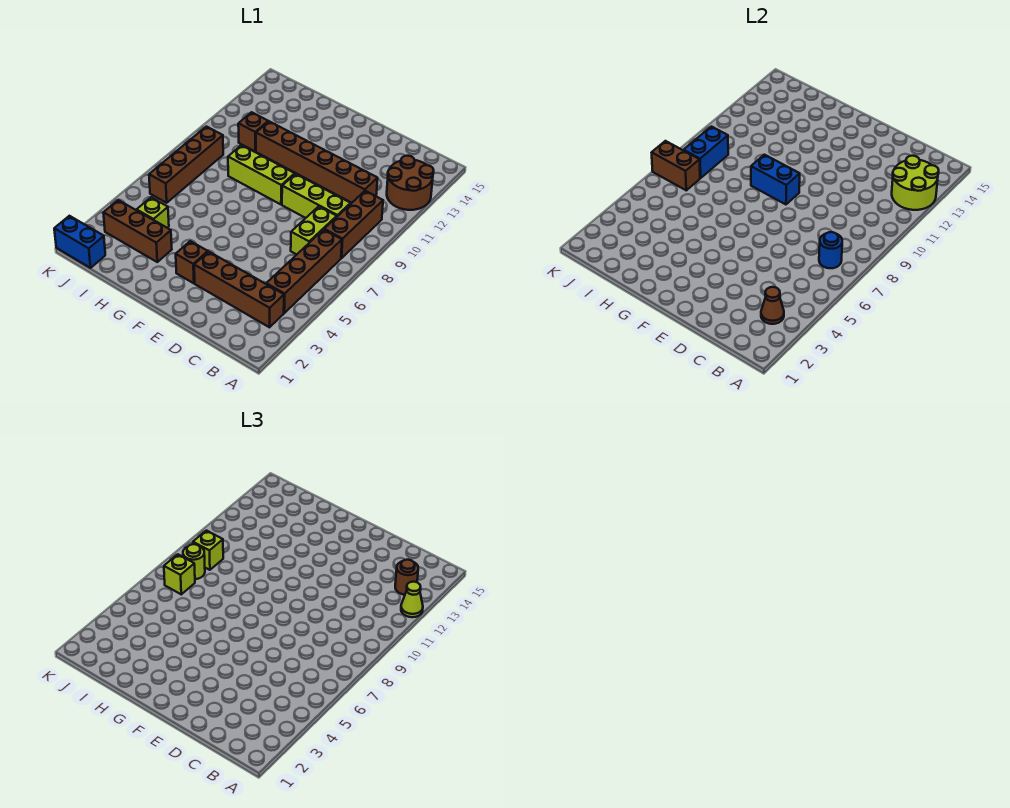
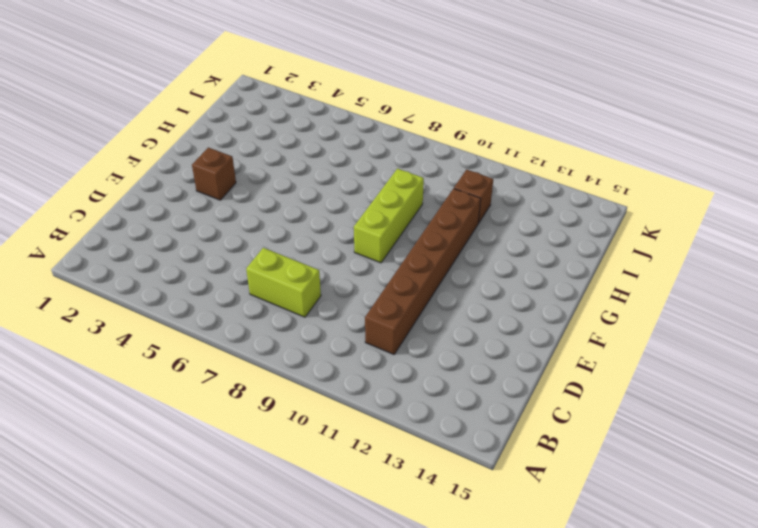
none -> brown 2x2 round brick [387,156,434,210]
none -> brown 1x4 brick [194,252,284,327]
none -> brown 1x4 brick [266,230,342,313]

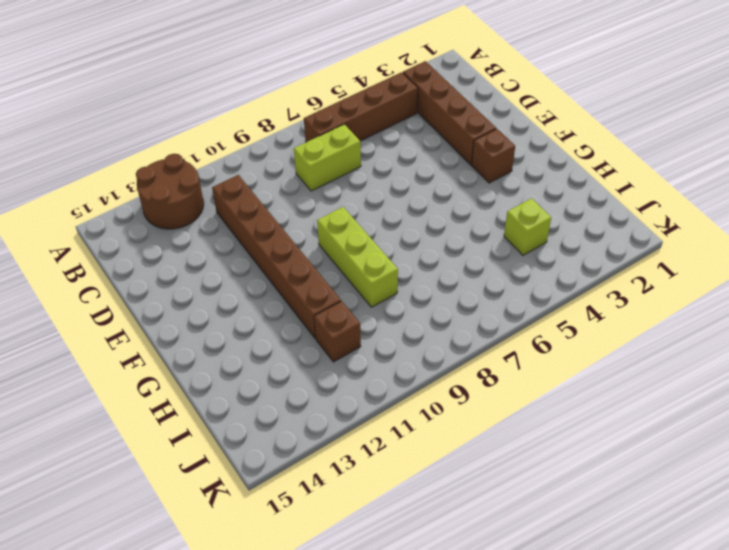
none -> brown 1x3 brick [324,191,383,258]
none -> lime 1x3 brick [282,174,351,218]
none -> brown 1x3 brick [103,200,172,262]

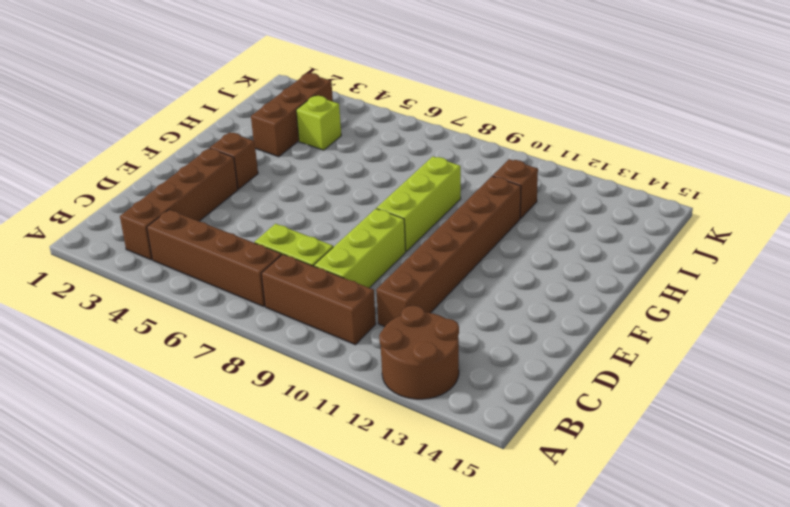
none -> blue 1x2 brick [54,216,105,268]
none -> brown 1x4 brick [149,127,223,203]
none -> lime 2x2 round brick [892,156,939,210]

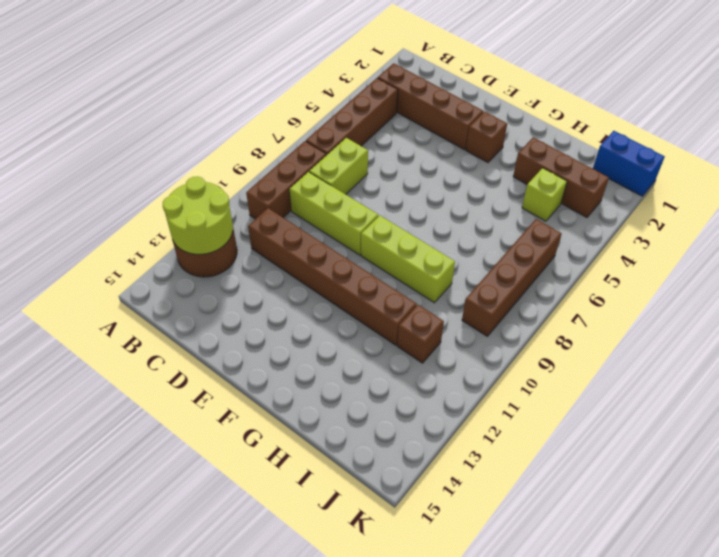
none -> brown 1x1 cone [761,287,784,324]
none -> blue 1x1 round brick [819,232,842,268]
none -> blue 1x2 brick [751,155,800,204]

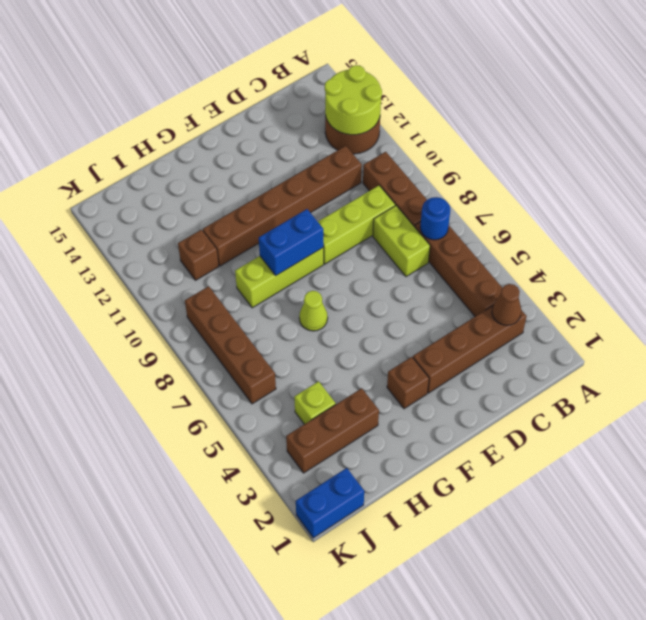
lime 1x1 cone [299,291,328,331] -> lime 1x1 cone moved to [401,582,423,617]
none -> brown 1x2 brick [652,141,700,190]
none -> blue 1x2 brick [684,127,728,178]
none -> brown 1x1 round brick [395,560,418,595]

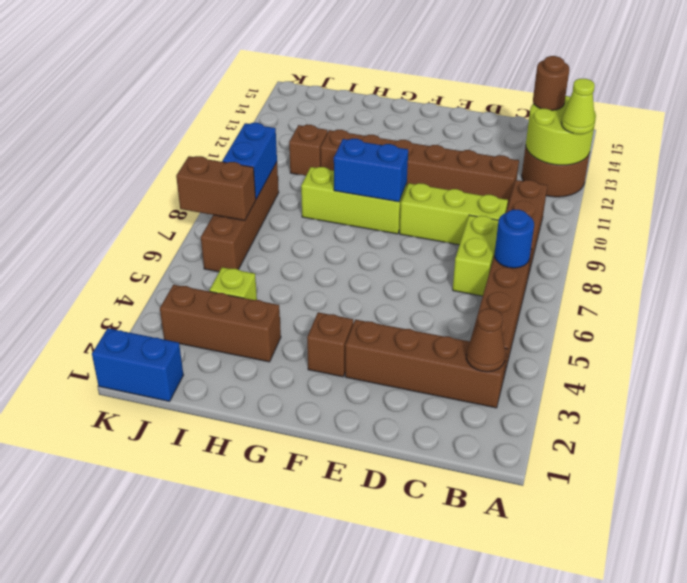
none -> lime 1x1 brick [164,554,195,594]
none -> lime 1x1 round brick [183,544,205,579]
none -> lime 1x1 brick [193,531,223,570]

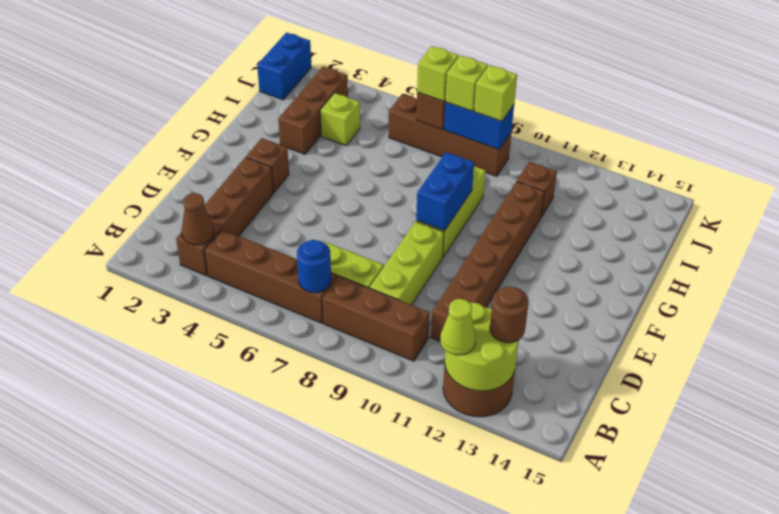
lime 1x1 brick [445,55,488,111] -> lime 1x1 round brick [183,544,205,579]

